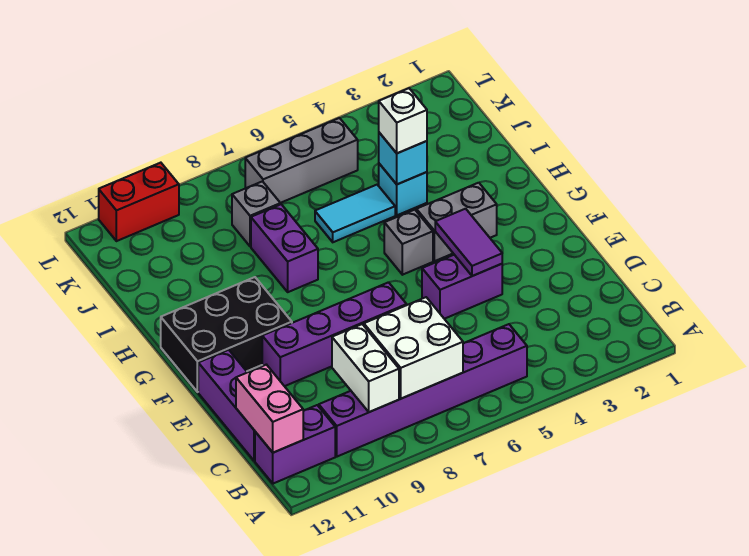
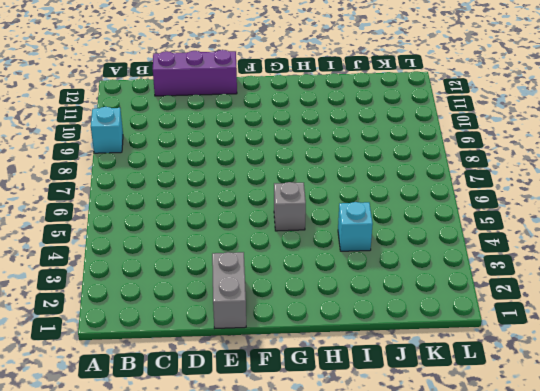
cyan 1x1 brick [91,107,123,153] -> cyan 1x1 brick moved to [379,133,427,184]
grey 1x2 brick [212,252,246,328] -> grey 1x2 brick moved to [416,183,497,261]
none -> purple 1x6 brick [319,324,527,457]
none -> purple 1x2 brick [255,405,335,484]
none -> purple 1x2 brick [422,255,502,319]

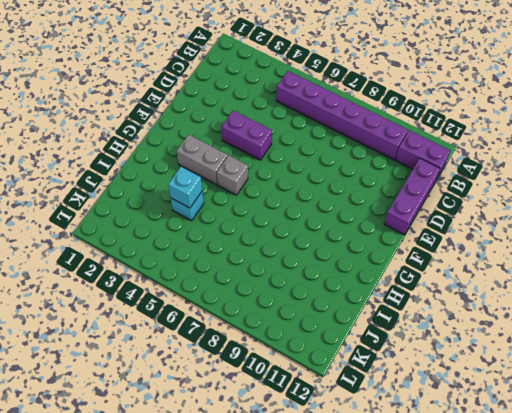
none -> purple 1x4 brick [262,282,407,386]
none -> black 2x3 brick [161,277,292,392]
none -> purple 1x2 brick [251,204,318,292]

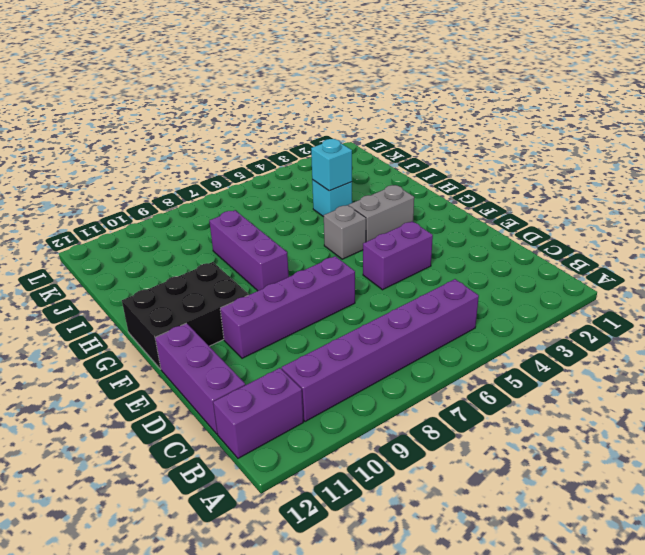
purple 1x3 brick [209,210,289,291] -> purple 1x2 brick [251,204,318,292]
none -> cyan 1x2 tile [315,185,395,242]
none -> grey 1x1 brick [232,181,280,246]
none -> grey 1x3 brick [245,118,358,203]

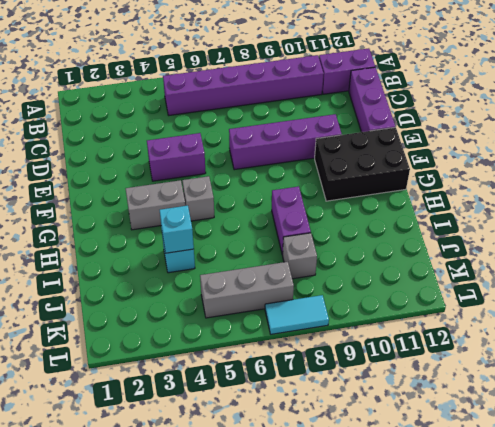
cyan 1x2 tile [265,295,329,334] -> cyan 1x2 tile moved to [315,185,395,242]
none -> red 1x2 brick [99,163,179,241]
none -> white 2x2 brick [364,297,463,399]
none -> white 1x2 brick [332,324,399,412]

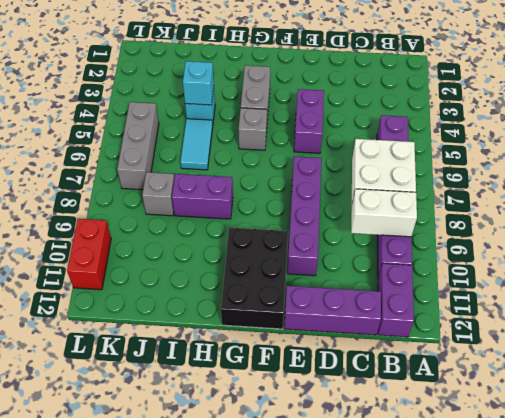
none -> pink 1x2 brick [236,365,303,453]
none -> purple 1x2 tile [435,209,502,276]
none -> white 1x1 brick [379,88,427,153]

